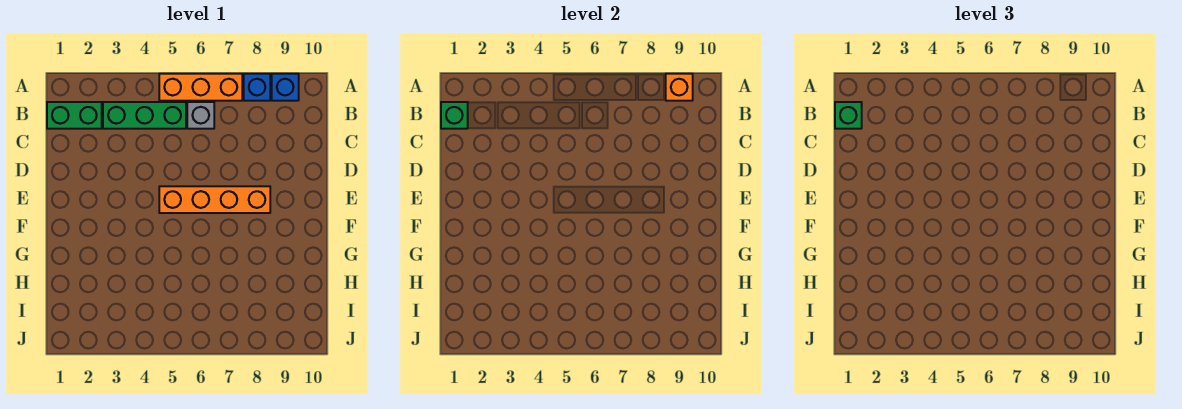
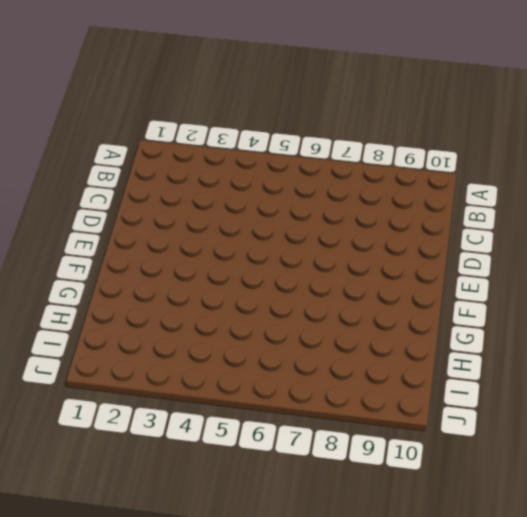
none -> orange 1x3 brick [159,74,242,101]
none -> blue 1x1 brick [244,74,270,101]

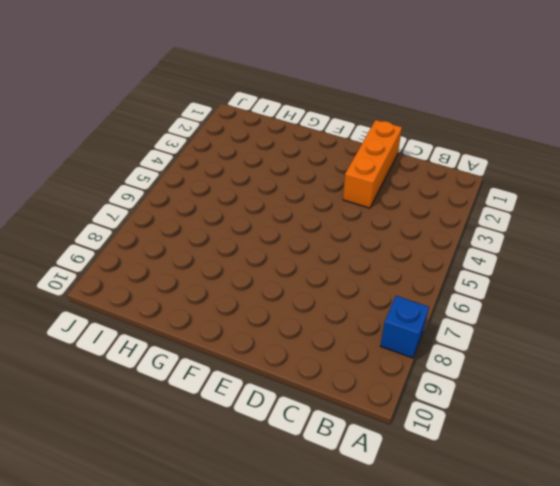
orange 1x3 brick [343,120,402,208] -> orange 1x3 brick moved to [159,74,242,101]
none -> blue 1x1 brick [272,74,299,101]
none -> green 1x2 brick [47,102,102,129]

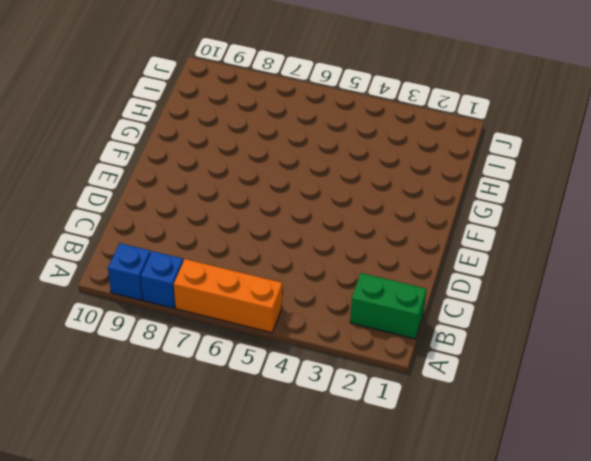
none -> green 1x3 brick [103,102,186,129]
none -> grey 1x1 brick [187,102,214,129]

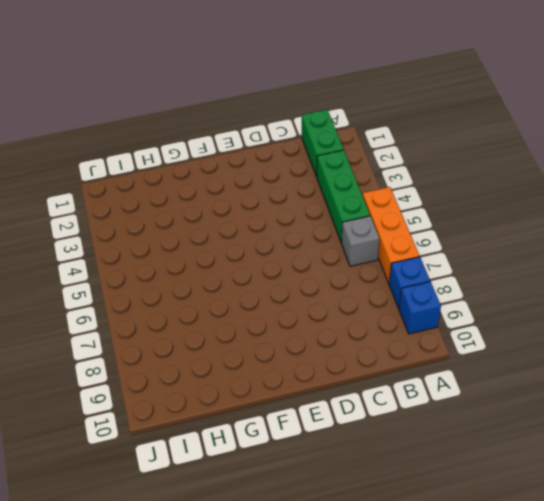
none -> orange 1x4 brick [159,186,270,213]
none -> orange 1x1 brick [666,74,693,101]

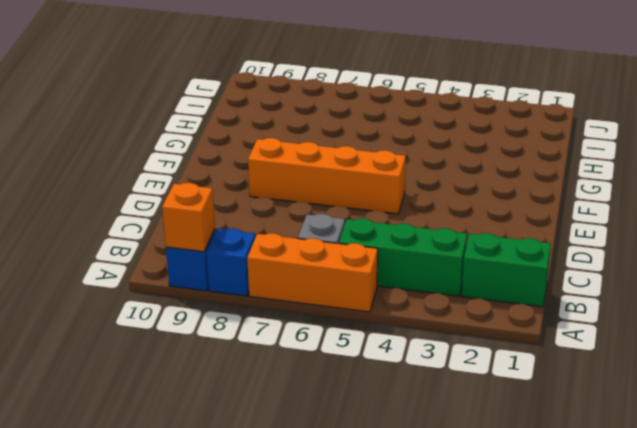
none -> green 1x1 brick [441,102,468,129]
none -> green 1x1 brick [835,102,862,129]

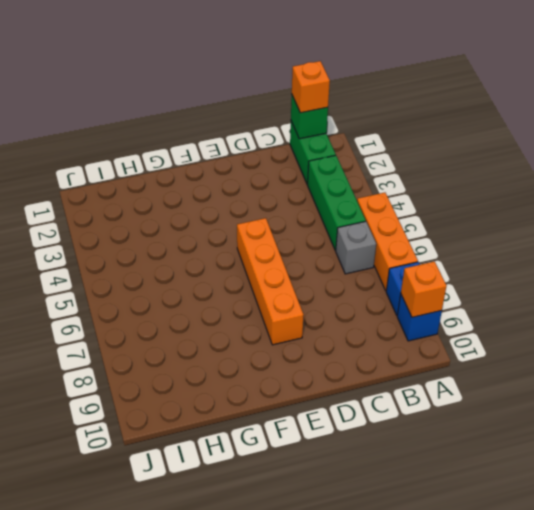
orange 1x1 brick [292,61,330,113] -> green 1x1 brick [835,102,862,129]

